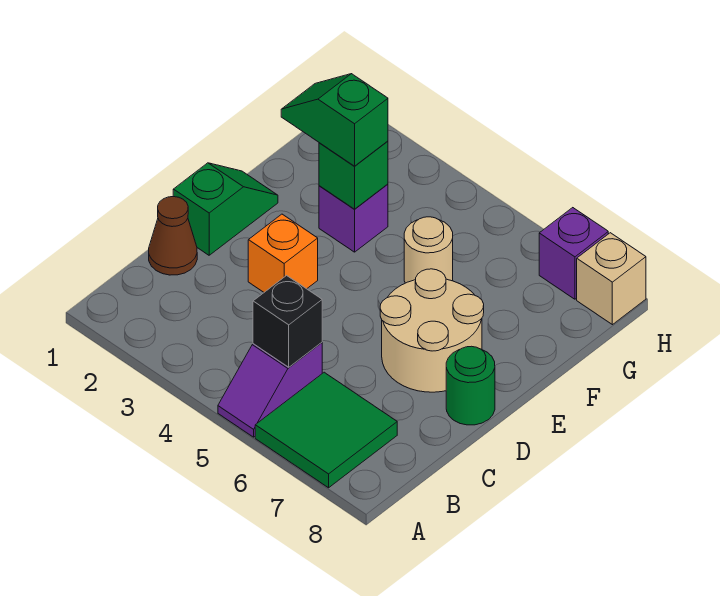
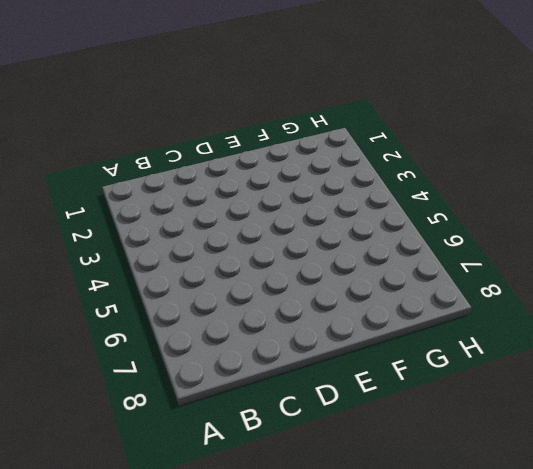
none -> purple 1x2 slope [218,343,322,437]
none -> green 2x2 tile [255,372,397,488]
none -> brown 1x1 cone [149,197,197,275]

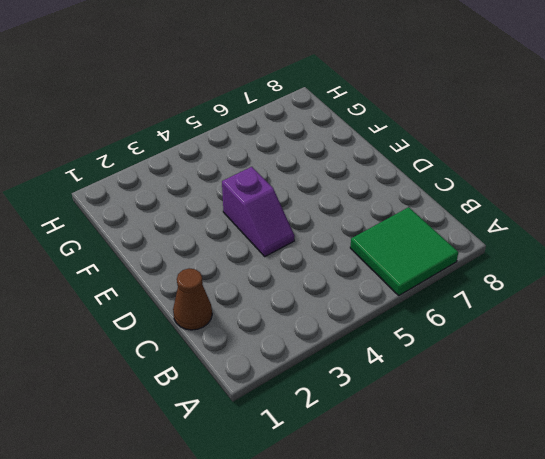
purple 1x2 slope [222,167,295,256] -> purple 1x2 slope moved to [218,343,322,437]
none -> green 1x2 slope [173,163,278,255]
none -> orange 1x1 brick [248,214,318,292]
none -> tan 2x2 round brick [380,269,484,392]

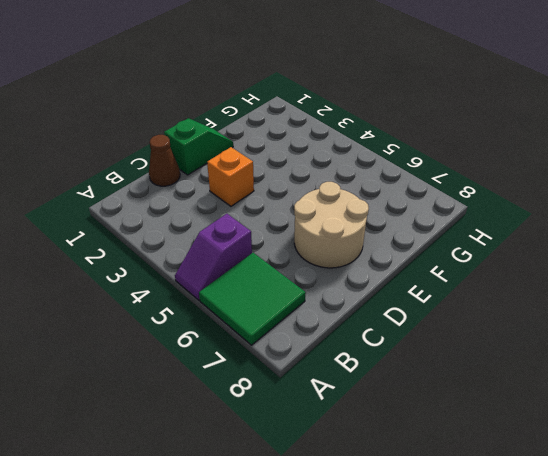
none -> green 1x1 round brick [446,346,495,425]
none -> purple 1x1 brick [319,184,388,252]
none -> tan 1x1 round brick [404,217,453,283]

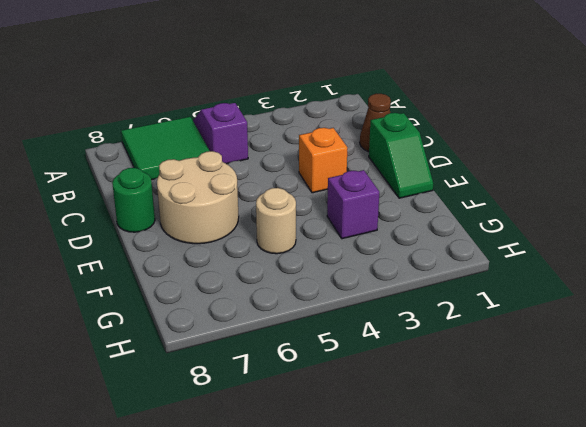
none -> purple 1x1 brick [539,208,608,299]
none -> tan 1x1 brick [577,233,646,325]
none -> black 1x1 brick [253,275,322,367]

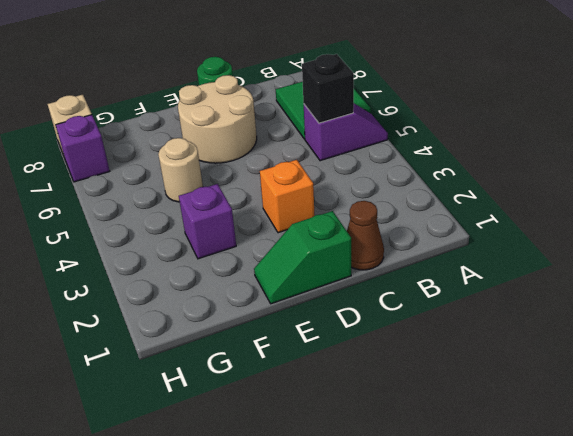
none -> green 1x1 brick [319,141,388,209]
none -> green 1x2 slope [281,74,388,166]

